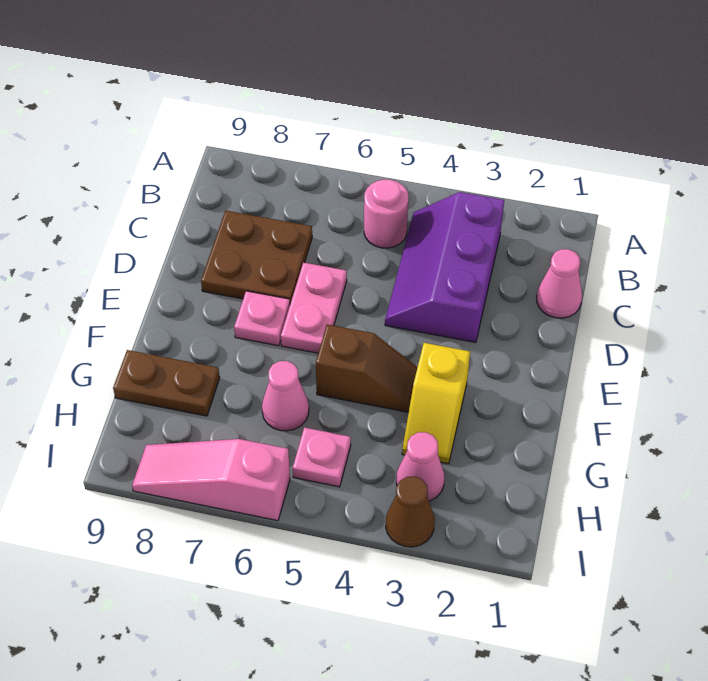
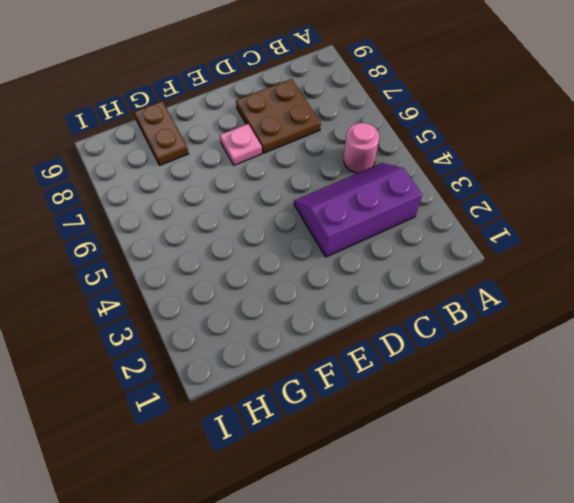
none -> pink 1x1 cone [537,249,582,318]
none -> pink 1x2 plate [281,263,347,353]
none -> yellow 1x2 slope [402,343,470,464]

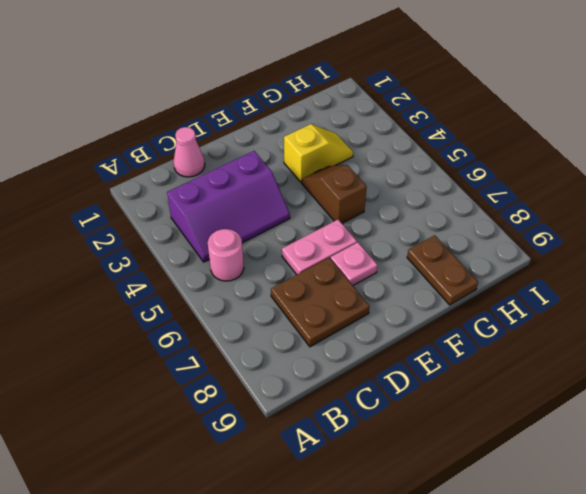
none -> pink 1x1 cone [262,361,309,431]
none -> pink 1x1 cone [396,432,444,501]
none -> pink 1x1 plate [293,427,351,487]

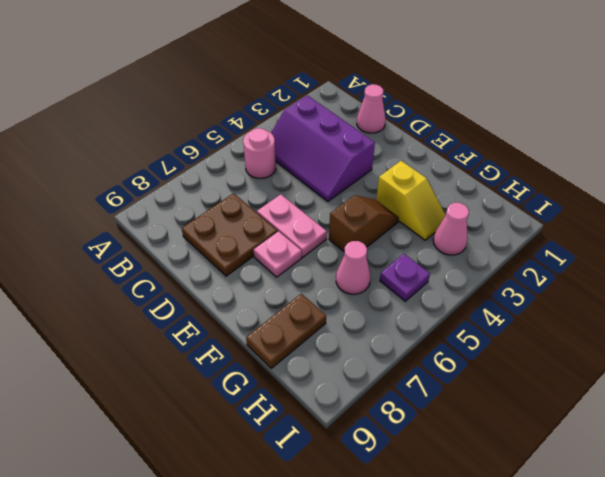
purple 1x1 plate [380,254,430,301] -> pink 1x1 plate [293,427,351,487]
none -> brown 1x1 cone [386,476,435,547]
none -> pink 1x3 slope [132,439,290,521]

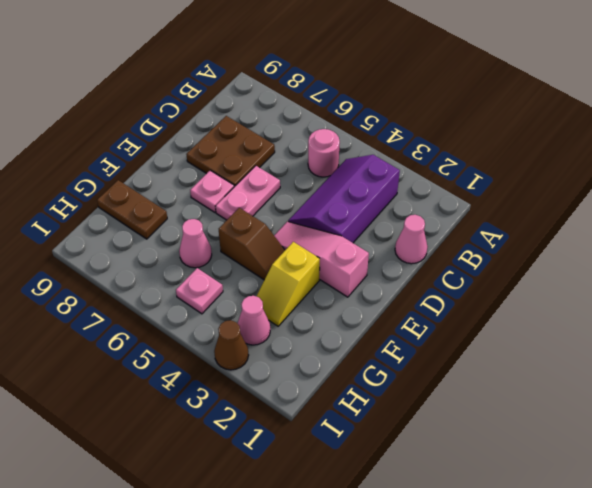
pink 1x3 slope [274,222,369,297] -> pink 1x3 slope moved to [132,439,290,521]

